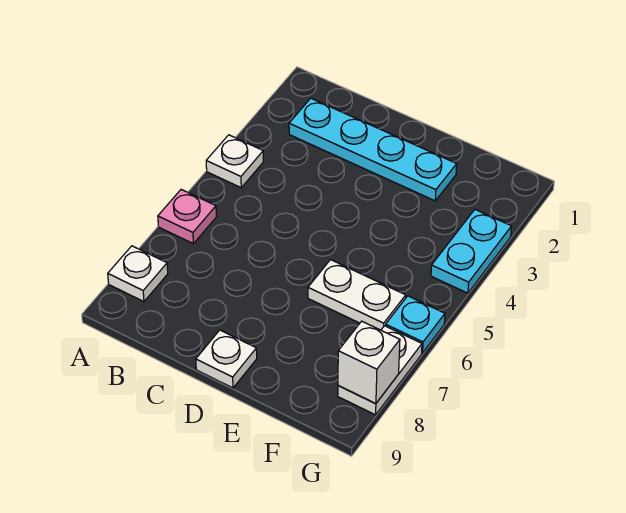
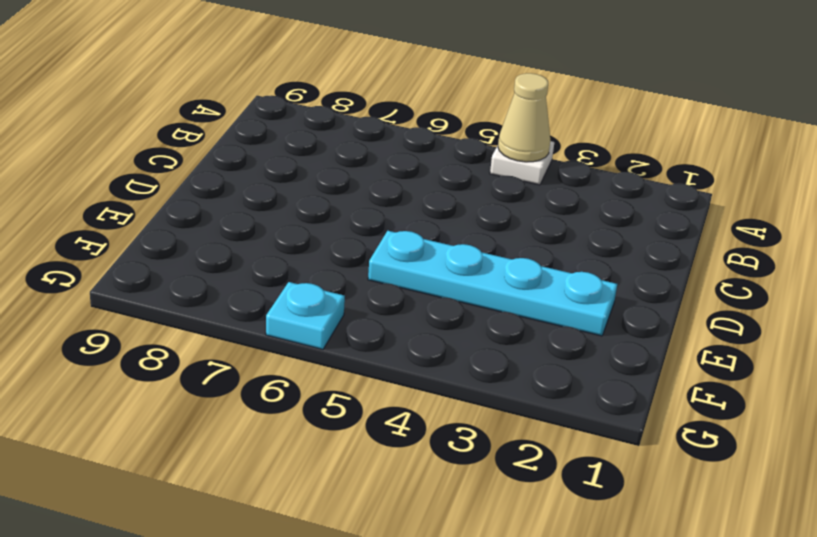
tan 1x1 cone [498,73,551,162] -> none
cyan 1x4 plate [368,231,617,336] -> cyan 1x4 plate turned to [289,98,457,201]
none -> pink 1x1 plate [158,189,216,244]
none -> white 1x1 plate [108,246,168,302]

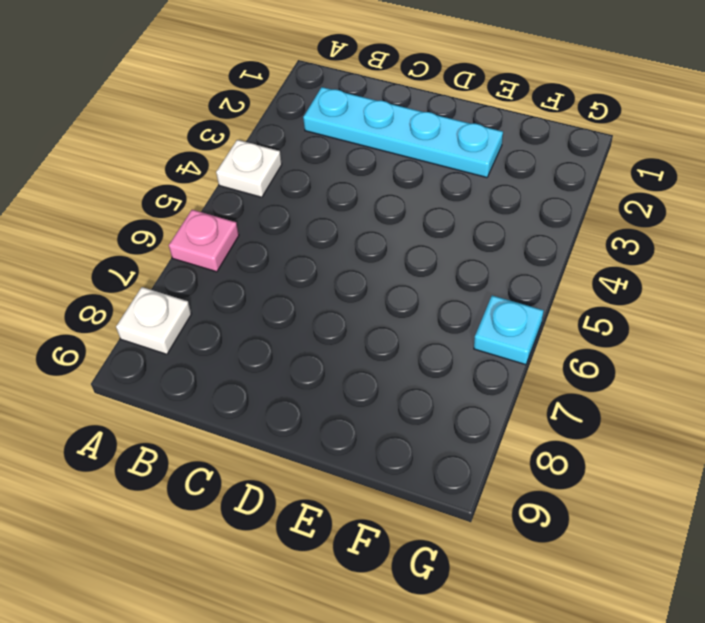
none -> white 1x1 plate [196,330,257,388]
none -> white 1x2 plate [308,260,406,330]

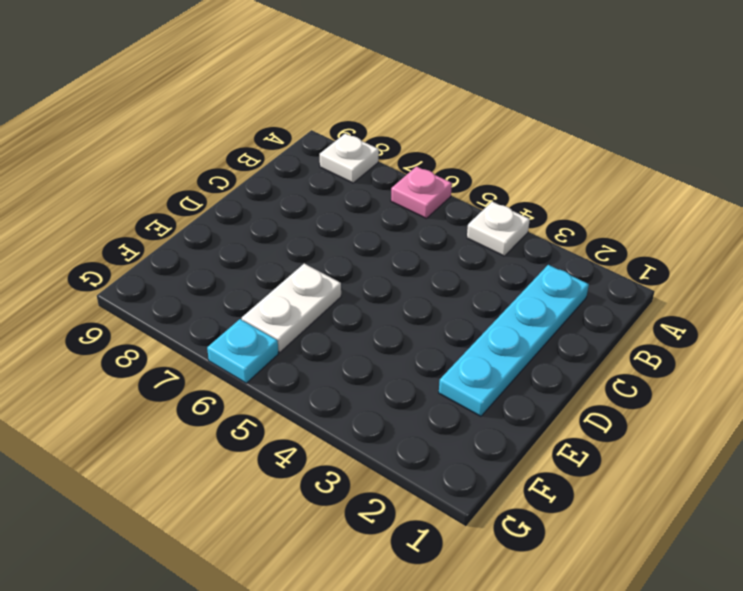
none -> white 1x1 plate [196,330,257,388]
none -> cyan 1x2 plate [431,210,512,293]

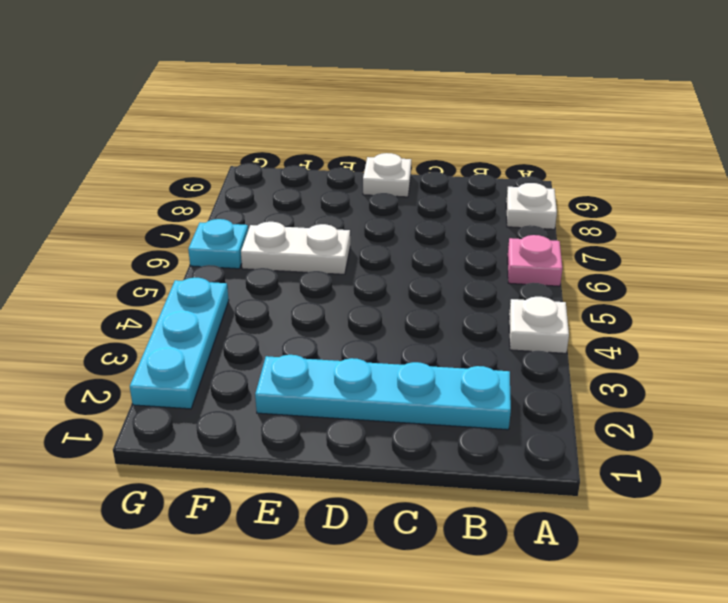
cyan 1x3 plate [130,278,229,409] -> cyan 1x2 plate [431,210,512,293]
none -> white 1x2 plate [338,326,422,415]
none -> white 1x1 brick [338,321,400,404]

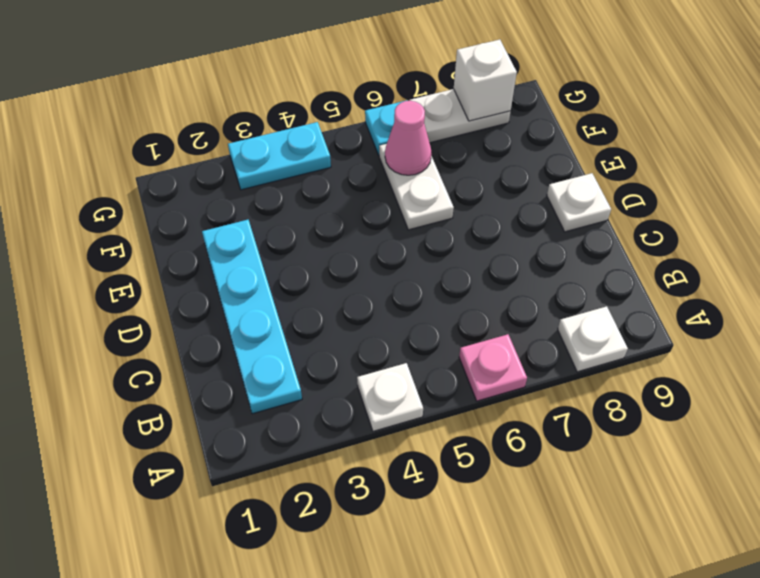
pink 1x1 cone [385,101,431,175] -> none

